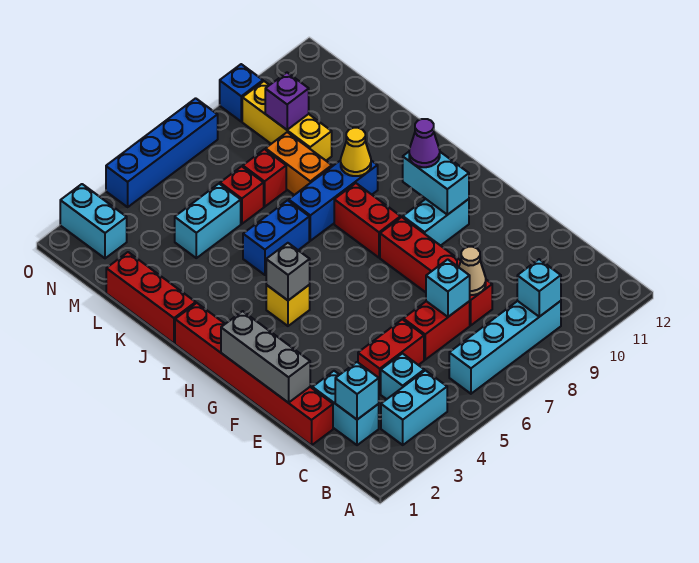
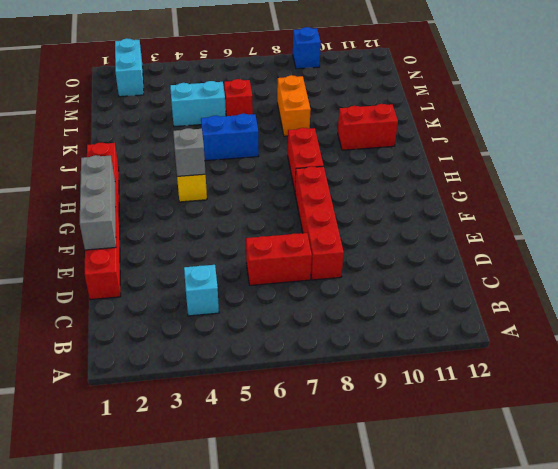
red 1x2 brick [338,104,398,150] -> red 1x2 brick moved to [358,319,424,394]
none -> cyan 1x2 brick [381,370,447,445]
none -> cyan 1x4 brick [449,301,561,394]
none -> cyan 1x2 brick [312,371,379,445]
none -> cyan 1x2 brick [403,199,469,246]

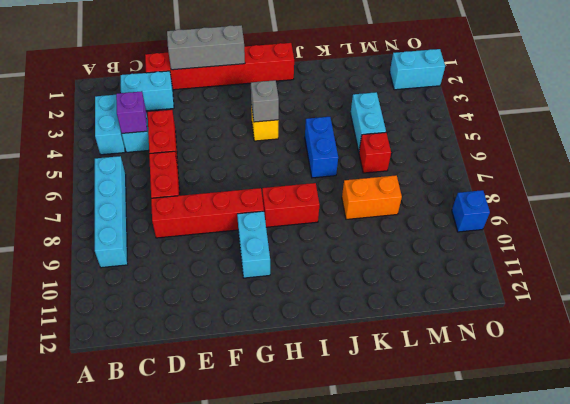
purple 1x1 brick [116,91,147,133] -> purple 1x1 brick moved to [265,73,309,130]
none -> red 1x3 brick [106,252,196,343]
none -> blue 1x3 brick [289,160,378,241]
none -> red 1x1 brick [243,149,286,207]
none -> yellow 1x3 brick [242,81,332,160]

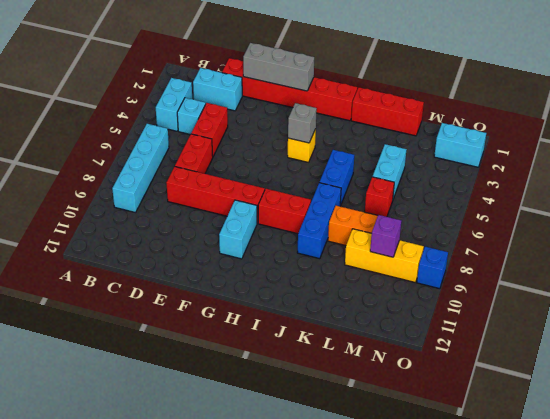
none -> red 1x1 brick [243,149,286,207]
none -> blue 1x4 brick [106,98,218,207]
none -> cyan 1x1 brick [517,259,561,317]
none -> cyan 1x1 brick [335,362,379,420]

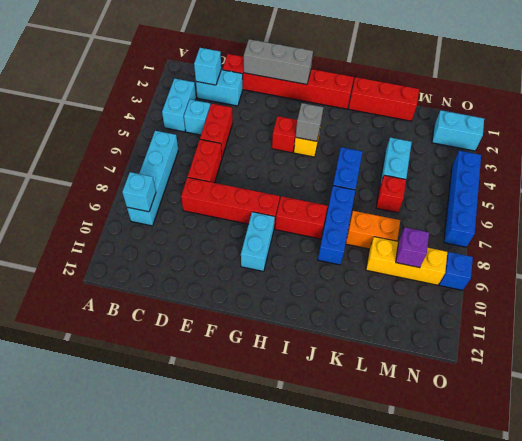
red 1x1 brick [272,116,297,153] -> red 1x1 brick moved to [243,149,286,207]
none -> cyan 1x1 brick [426,259,470,317]
none -> tan 1x1 cone [459,247,486,295]
none -> cyan 1x2 brick [403,152,469,215]
none -> yellow 1x1 cone [341,128,371,176]

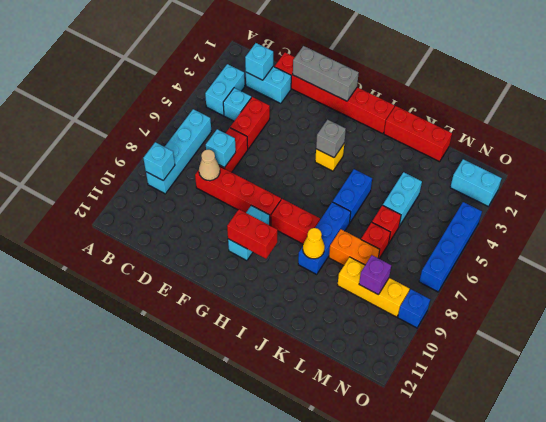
red 1x2 brick [227,209,278,259] -> cyan 1x2 brick [403,152,469,215]
none -> purple 1x1 cone [409,119,440,167]

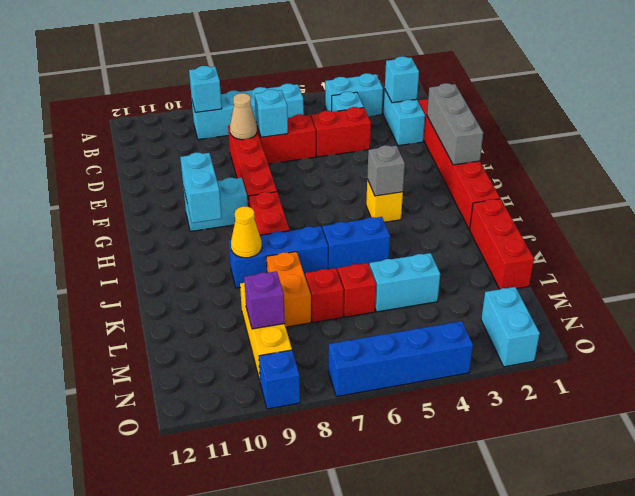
none -> purple 1x1 cone [409,119,440,167]

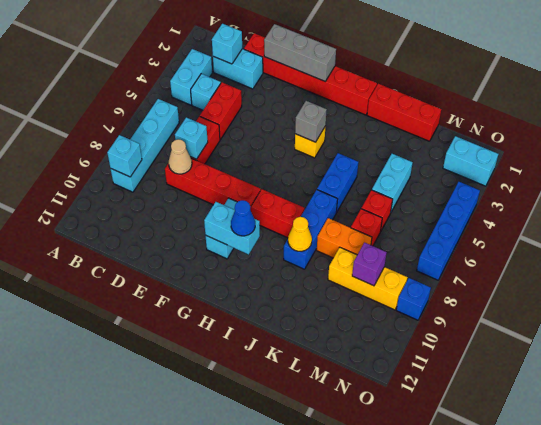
blue 1x1 cone [231,200,255,236] -> purple 1x1 cone [409,119,440,167]

